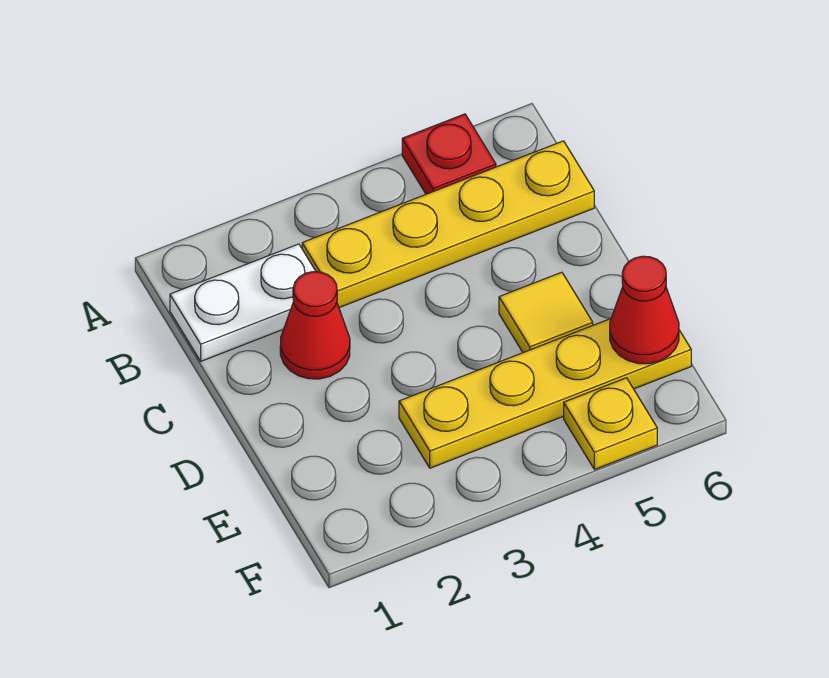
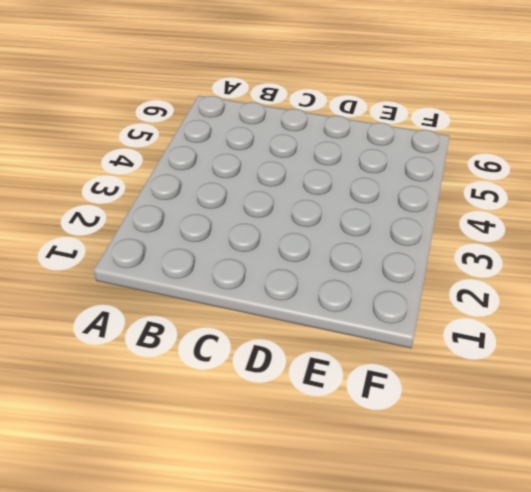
none -> red 1x1 plate [402,114,496,194]
none -> white 1x2 plate [170,244,316,361]

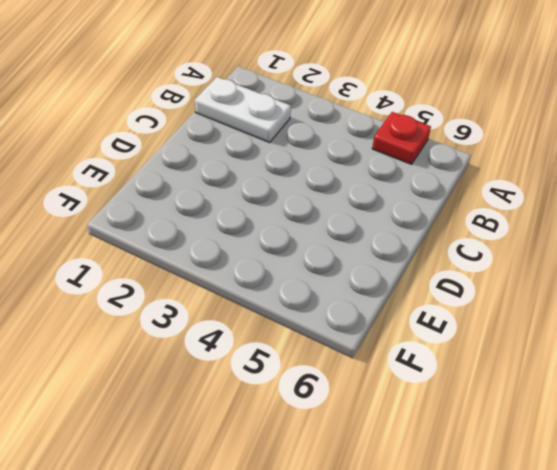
none -> yellow 1x4 plate [302,141,594,308]
none -> red 1x1 cone [280,272,350,379]

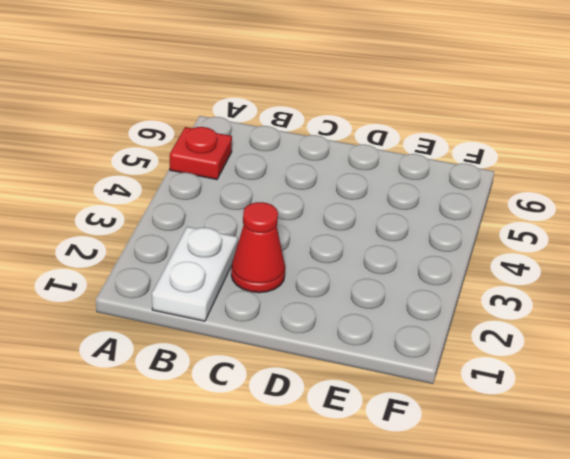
none -> yellow 1x4 plate [302,141,594,308]
none -> yellow 1x1 tile [499,272,593,352]

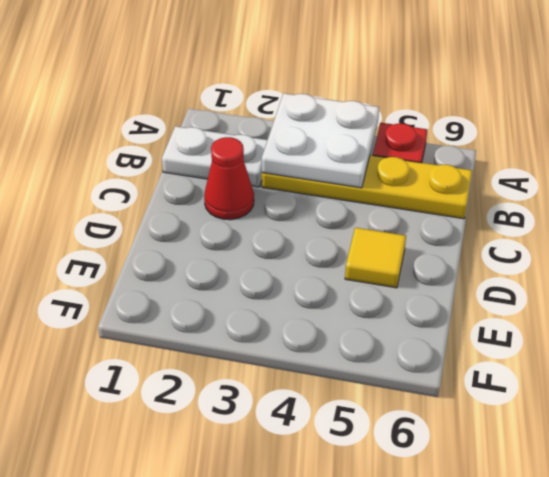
white 2x2 plate [262,93,379,188] -> none
none -> yellow 1x4 plate [399,318,691,468]
none -> yellow 1x1 plate [564,378,657,470]

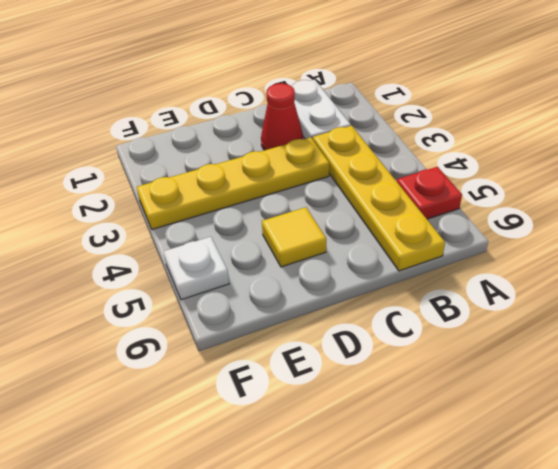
yellow 1x4 plate [137,137,329,230] -> yellow 1x4 plate turned to [399,318,691,468]
white 1x1 plate [163,237,229,300] -> yellow 1x1 plate [564,378,657,470]
none -> red 1x1 cone [610,256,679,364]

